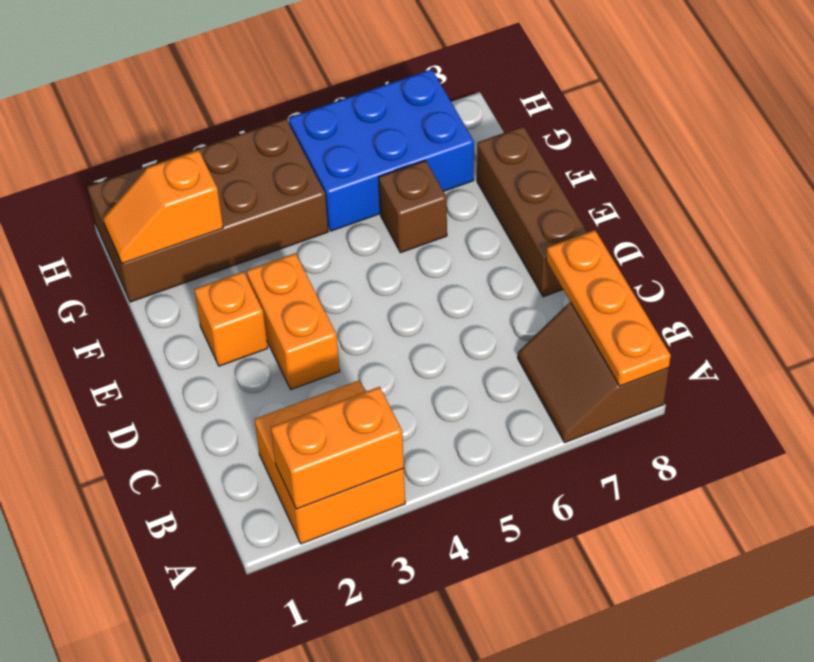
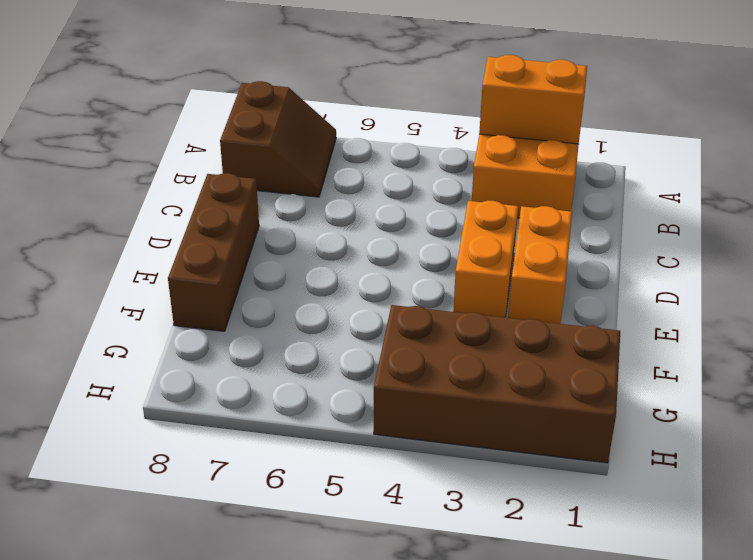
orange 1x2 brick [508,206,572,324] -> orange 1x1 brick [194,271,268,366]
none -> brown 1x1 brick [379,160,447,253]
none -> blue 2x3 brick [289,69,474,231]

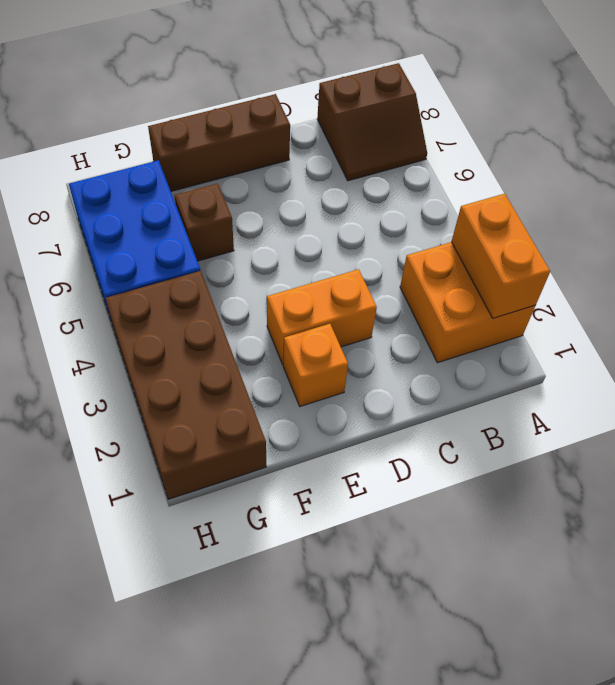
none -> orange 1x3 plate [546,230,671,386]
none -> orange 1x2 slope [103,150,223,264]

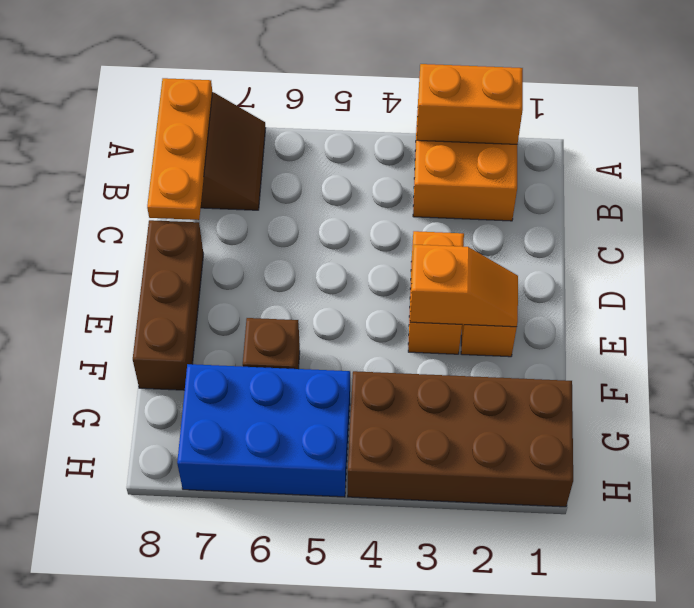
orange 1x2 slope [410,245,518,327] -> orange 1x2 slope moved to [103,150,223,264]

